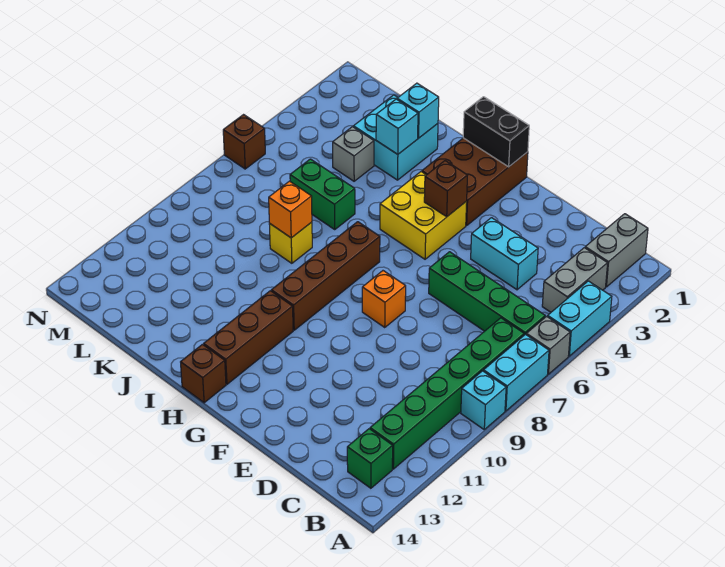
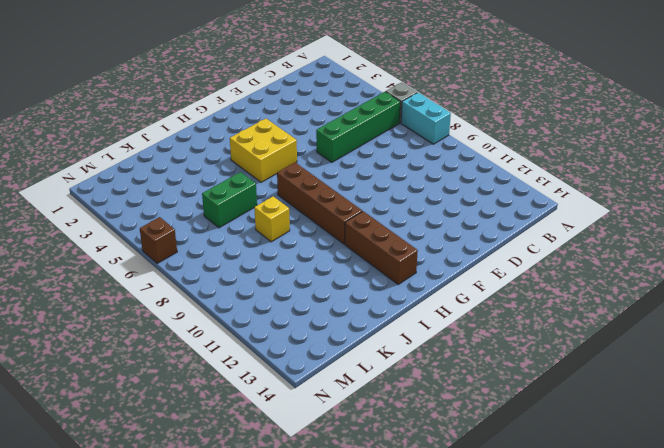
none -> cyan 1x2 brick [548,281,612,356]
none -> cyan 1x1 brick [461,371,506,429]
none -> grey 1x2 brick [585,214,648,287]

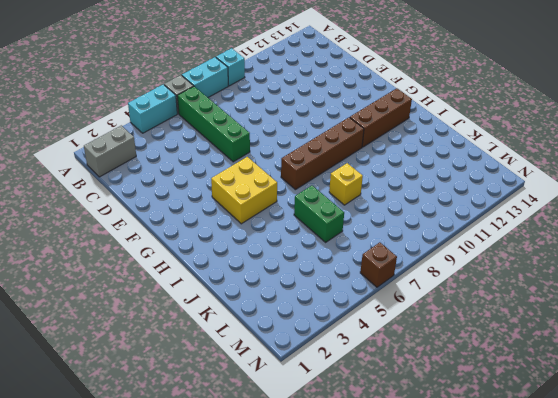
none -> grey 1x2 brick [542,248,608,312]
none -> green 1x6 brick [370,318,524,469]
none -> green 1x1 brick [347,429,393,488]

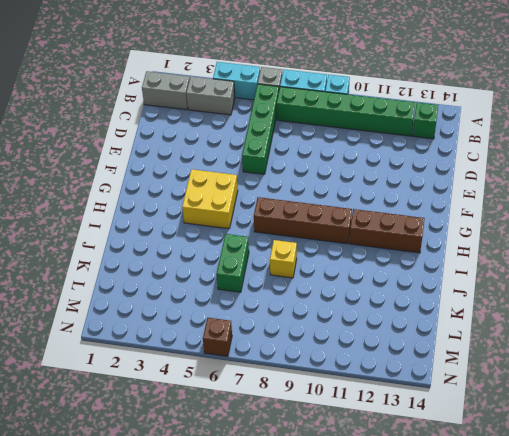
none -> cyan 1x2 brick [471,218,538,290]
none -> orange 1x1 brick [362,271,406,327]
none -> brown 2x3 brick [422,138,528,226]

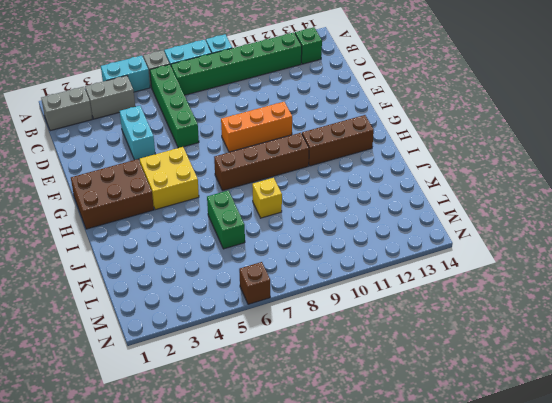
orange 1x3 brick [221,102,292,152] -> orange 1x1 brick [362,271,406,327]
none -> brown 1x1 brick [181,344,226,403]
none -> cyan 2x2 brick [353,95,438,180]
none -> grey 1x1 brick [333,127,374,181]

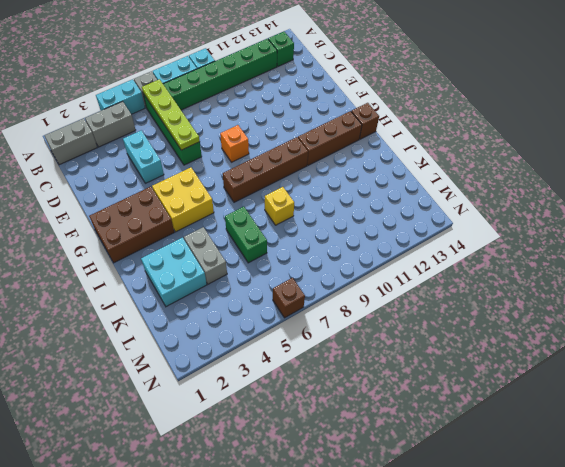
lime 1x4 plate [142,79,200,150] -> none
grey 1x2 brick [184,227,227,284] -> grey 1x1 brick [333,127,374,181]
none -> black 1x2 brick [463,97,529,167]
none -> brown 1x1 brick [424,161,468,217]
none -> cyan 1x1 brick [397,83,439,138]

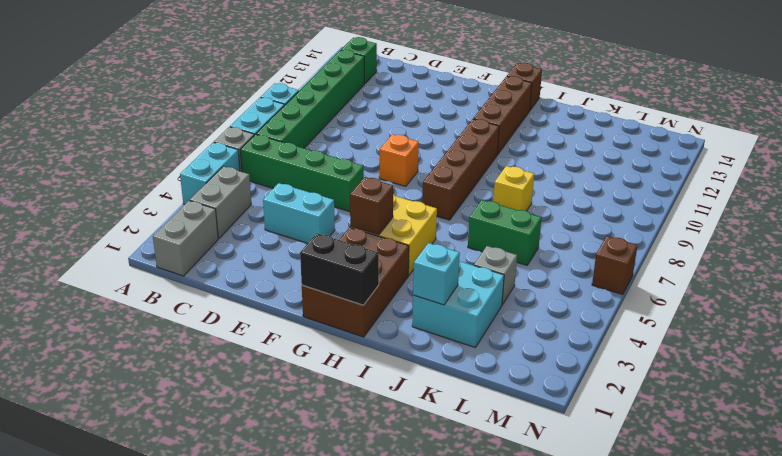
none -> cyan 1x1 brick [376,99,418,154]
none -> orange 1x1 brick [269,181,312,238]

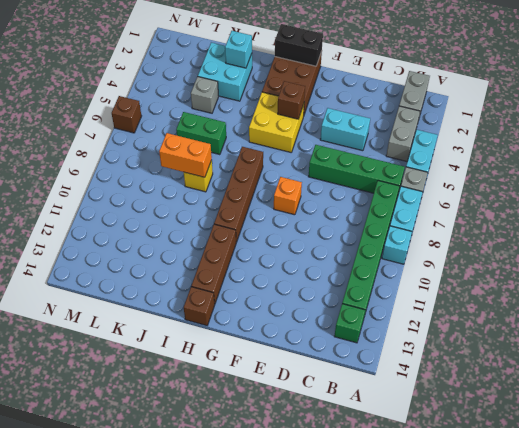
orange 1x2 brick [159,133,212,177] -> orange 1x1 brick [269,181,312,238]
none -> cyan 1x1 brick [376,99,418,154]

